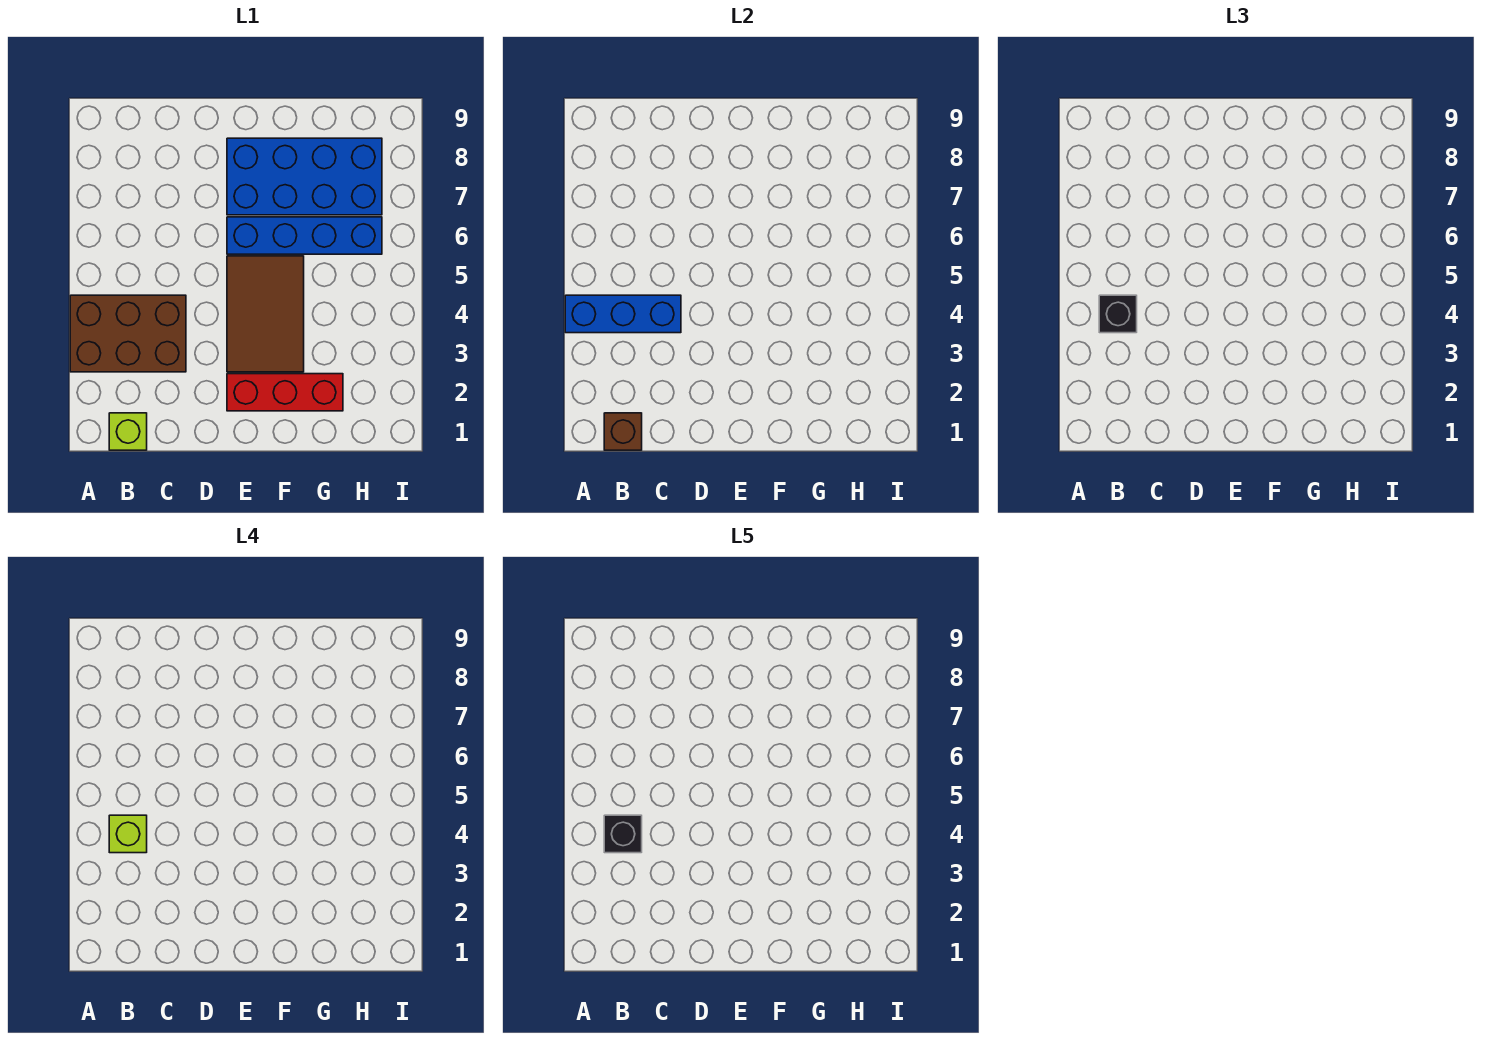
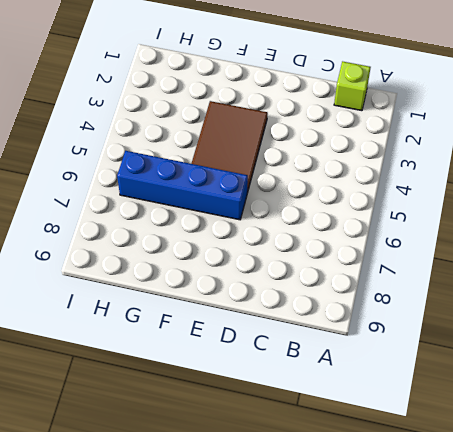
none -> brown 2x3 brick [70,295,186,372]
none -> red 1x3 brick [227,374,343,411]

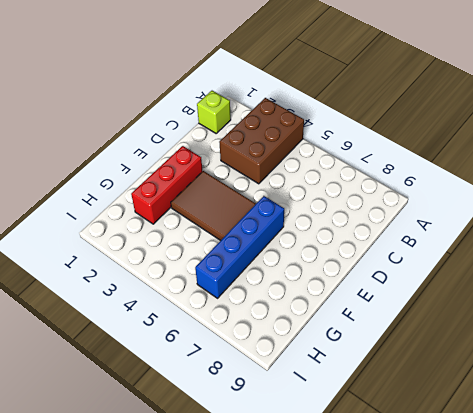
none -> blue 2x4 brick [227,138,382,215]
none -> blue 1x3 brick [565,295,681,333]

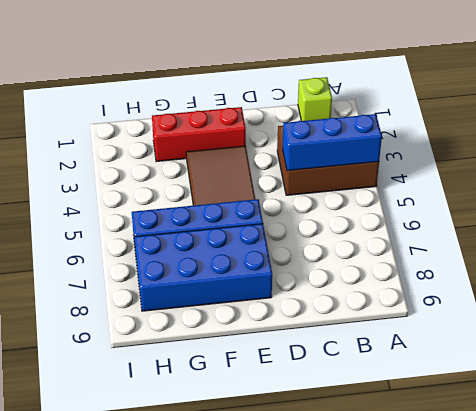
none -> brown 1x1 brick [604,413,642,450]
none -> black 1x1 brick [1099,295,1137,333]

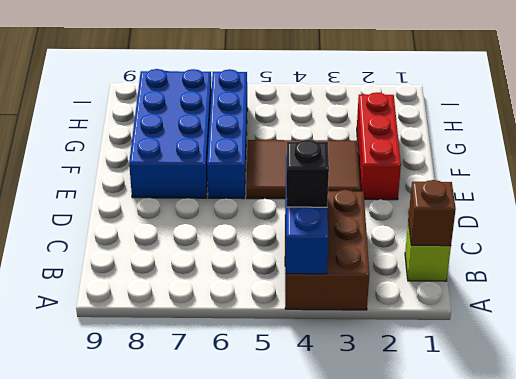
none -> lime 1x1 brick [109,815,147,853]
none -> black 1x1 brick [604,815,642,853]

